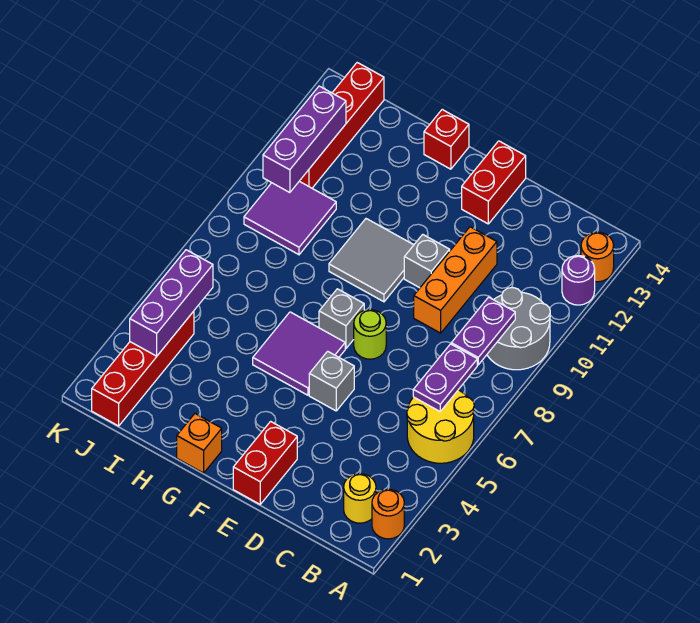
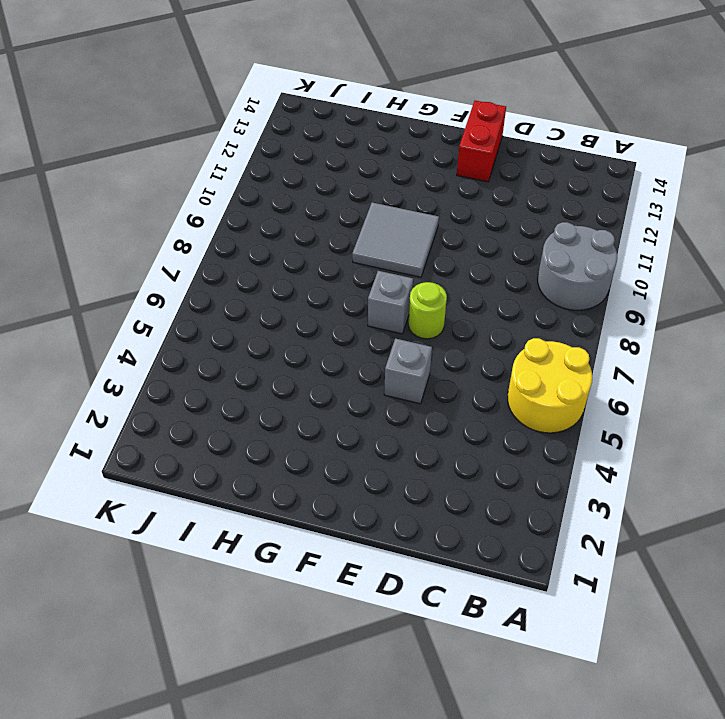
none -> orange 1x1 round brick [372,489,404,539]
none -> purple 1x1 round brick [562,256,595,305]
none -> orange 1x1 round brick [581,232,614,282]

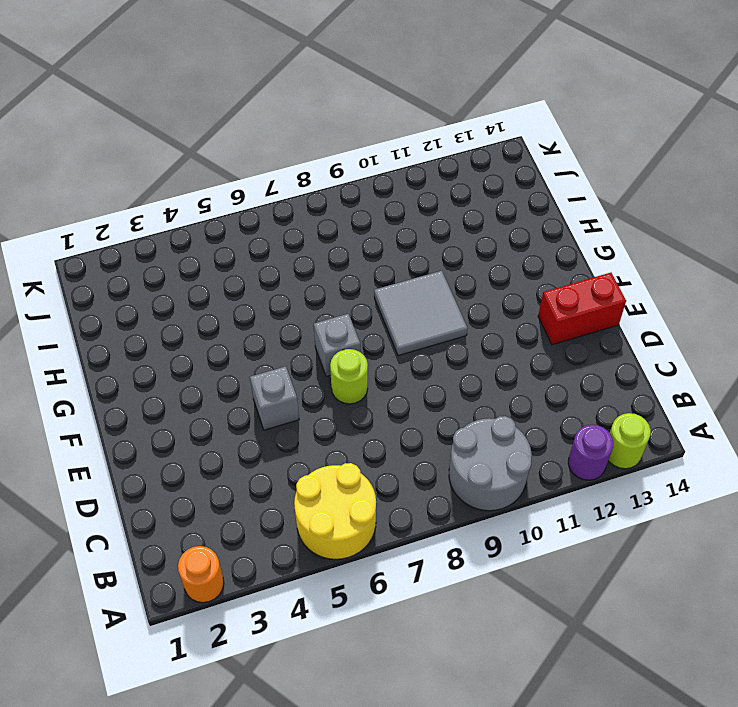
lime 1x1 round brick [608,413,651,469] -> orange 1x1 round brick [581,232,614,282]
none -> yellow 1x1 round brick [344,474,376,523]
none -> orange 1x3 brick [414,227,497,333]
none -> red 1x2 brick [233,421,297,504]

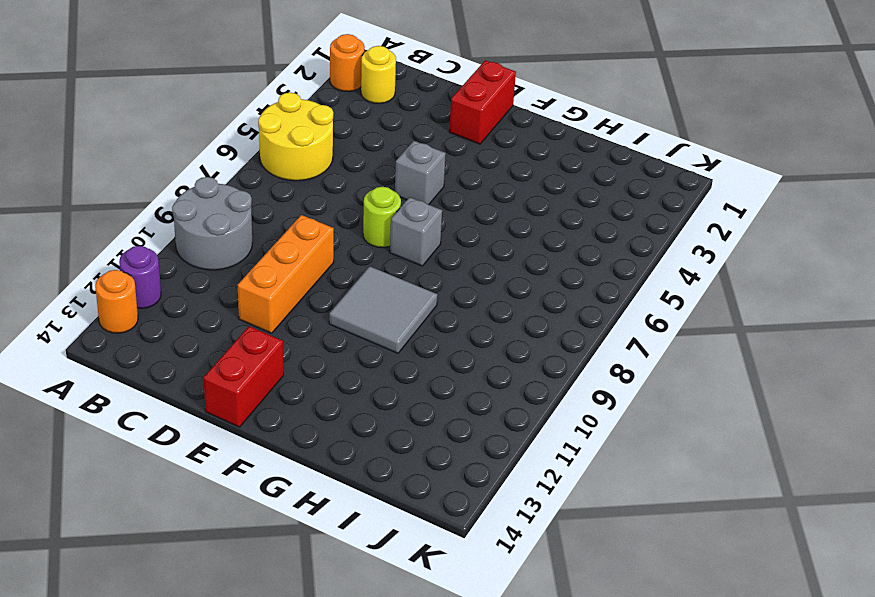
none -> grey 1x1 brick [404,234,450,288]
none -> purple 2x2 tile [253,312,345,395]
none -> orange 1x1 brick [177,414,222,473]

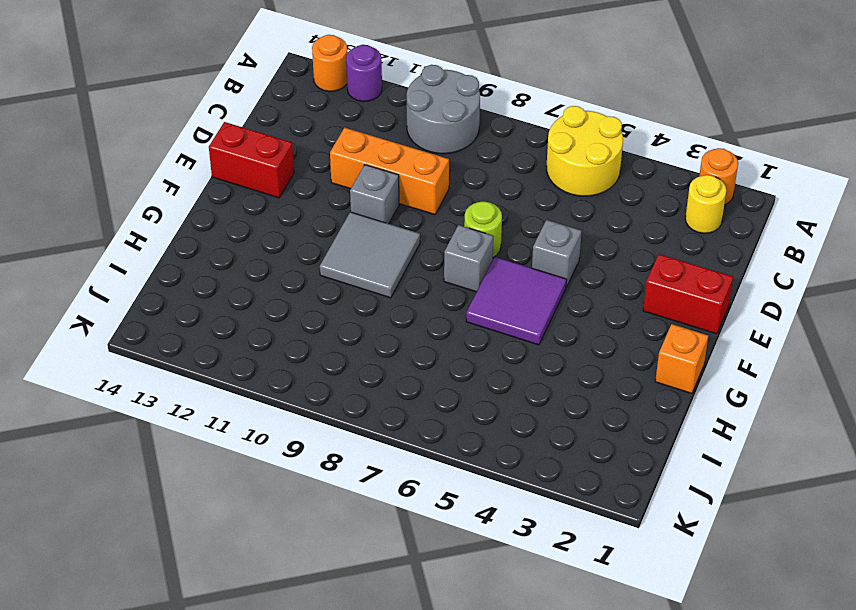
none -> red 1x1 brick [424,110,469,169]
none -> purple 2x2 tile [244,181,336,255]
none -> red 1x4 brick [92,311,194,426]

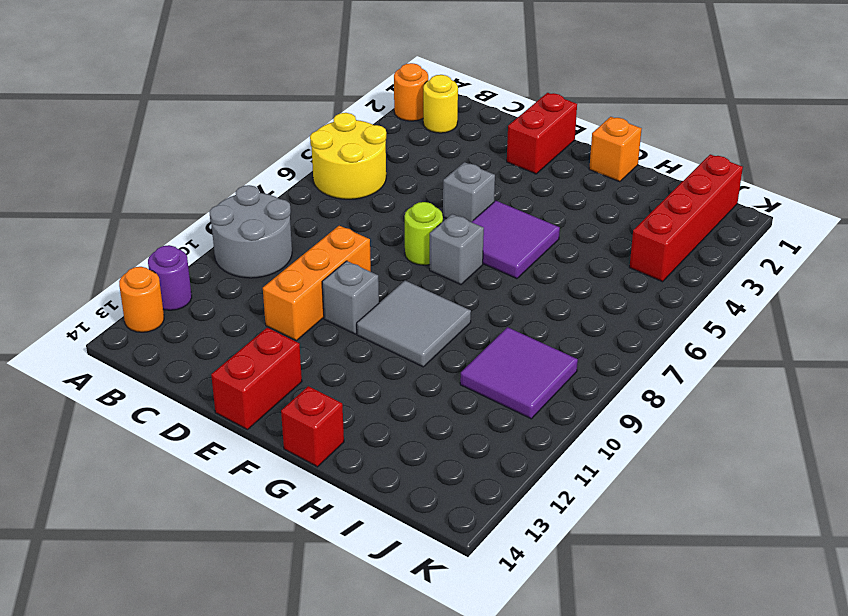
none -> red 1x4 brick [300,63,384,188]
none -> purple 1x2 plate [413,344,477,411]
none -> purple 1x2 plate [451,297,515,365]

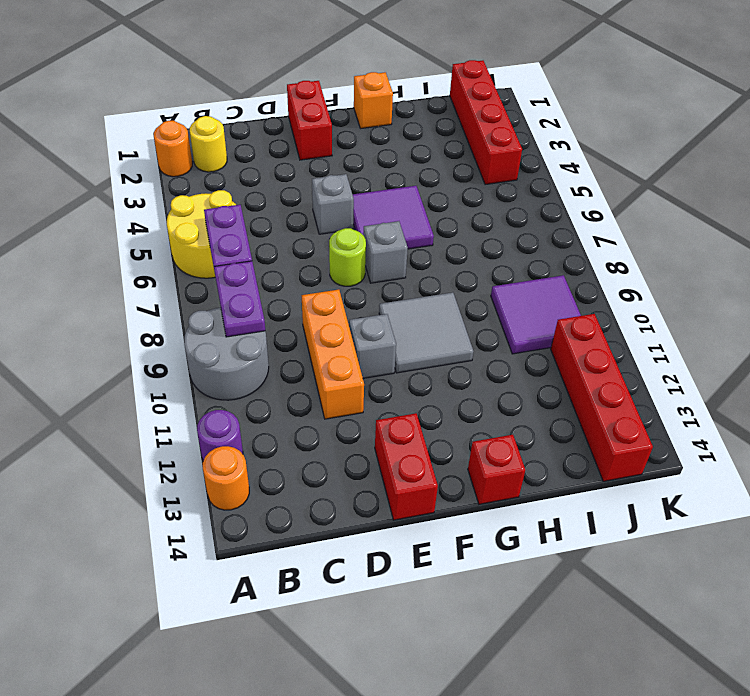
none -> purple 1x3 brick [130,250,213,356]
none -> purple 1x3 brick [263,86,346,193]

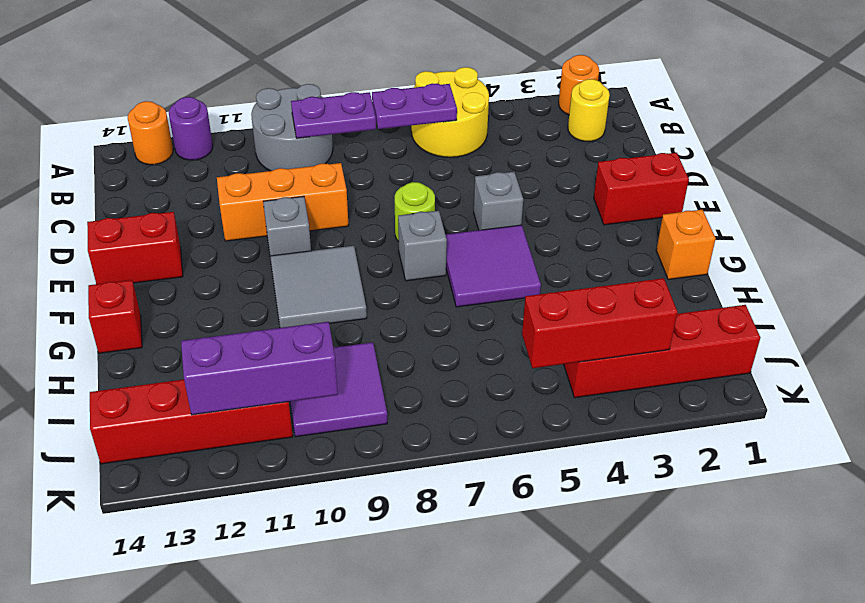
red 1x3 brick [522,278,678,368] -> purple 1x3 brick [130,250,213,356]

